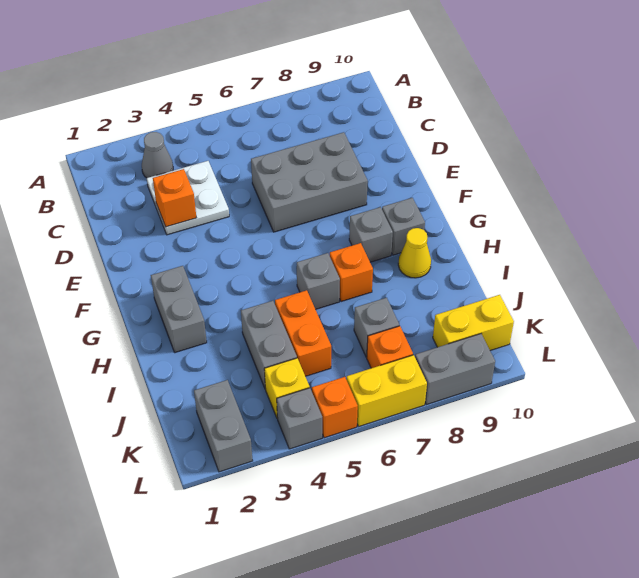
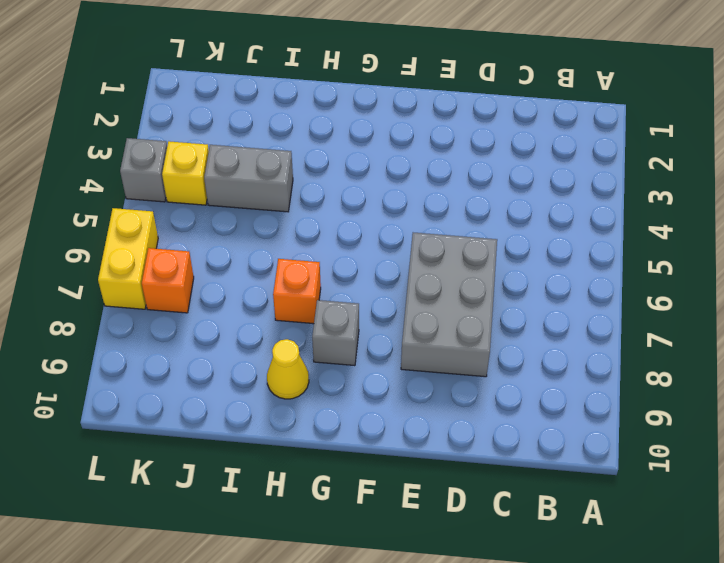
none -> grey 1x1 cone [142,132,173,178]
none -> white 2x2 plate [147,161,229,235]
none -> grey 1x2 brick [151,266,207,353]

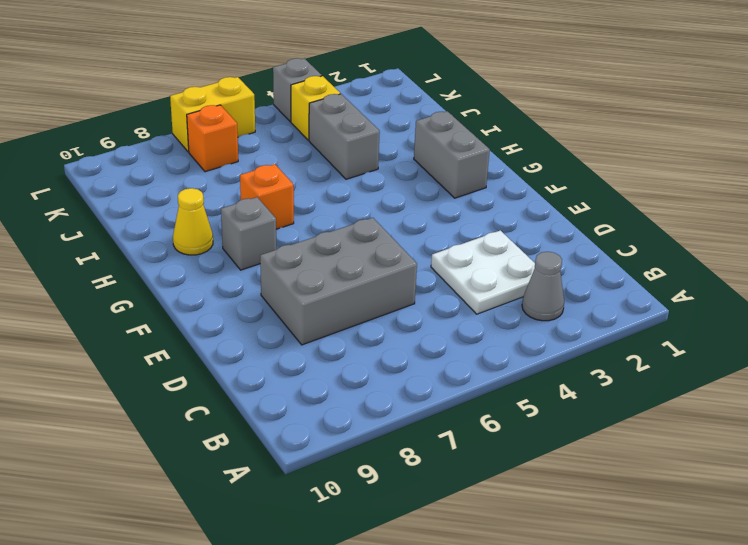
none -> grey 1x1 brick [382,198,425,255]
none -> grey 1x1 brick [297,253,340,309]
none -> orange 1x2 brick [275,290,331,376]

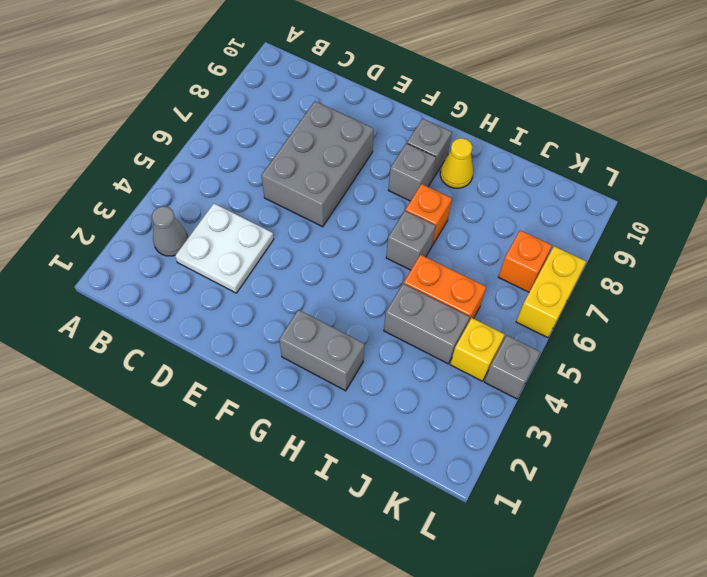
none -> grey 1x1 brick [354,298,399,357]
none -> grey 1x2 brick [194,380,253,472]
none -> yellow 1x2 brick [433,295,514,351]

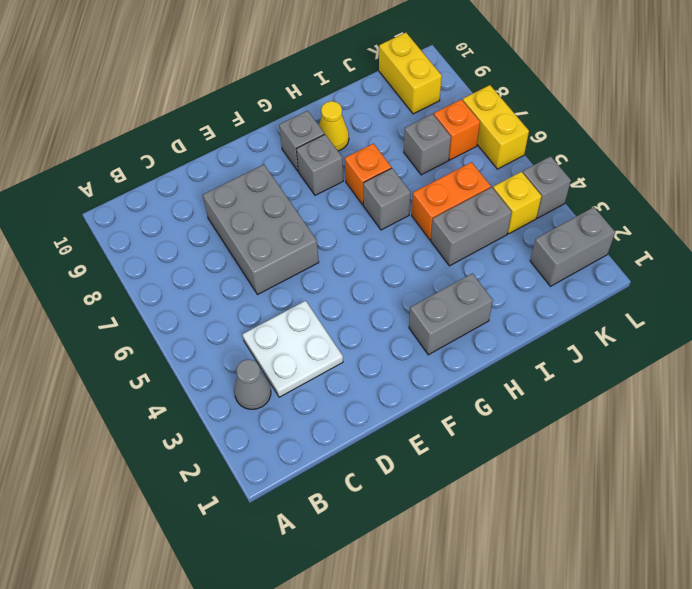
none -> orange 1x1 brick [312,377,358,438]
none -> grey 1x2 brick [415,334,495,405]
none -> orange 1x1 brick [153,169,196,227]

